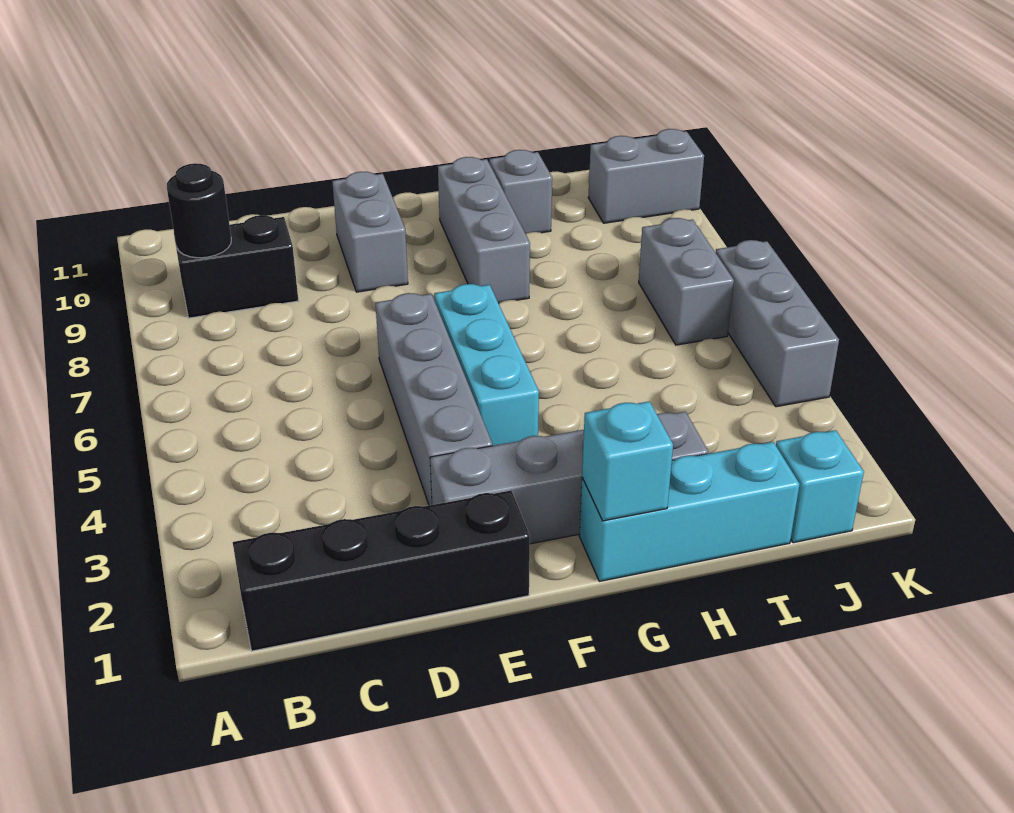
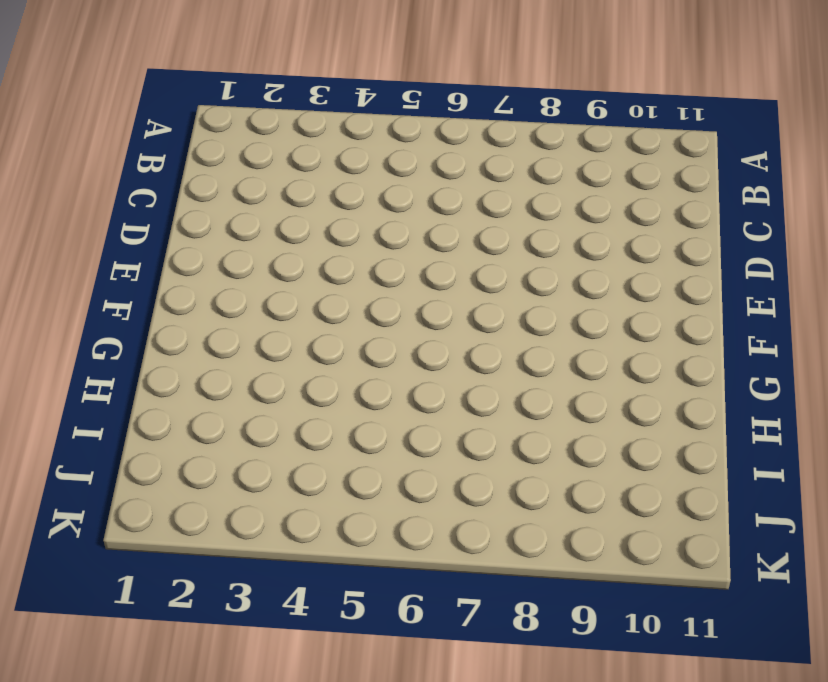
none -> black 1x4 brick [233,490,530,651]
none -> black 1x2 brick [174,215,298,318]
none -> grey 1x4 brick [430,411,708,544]

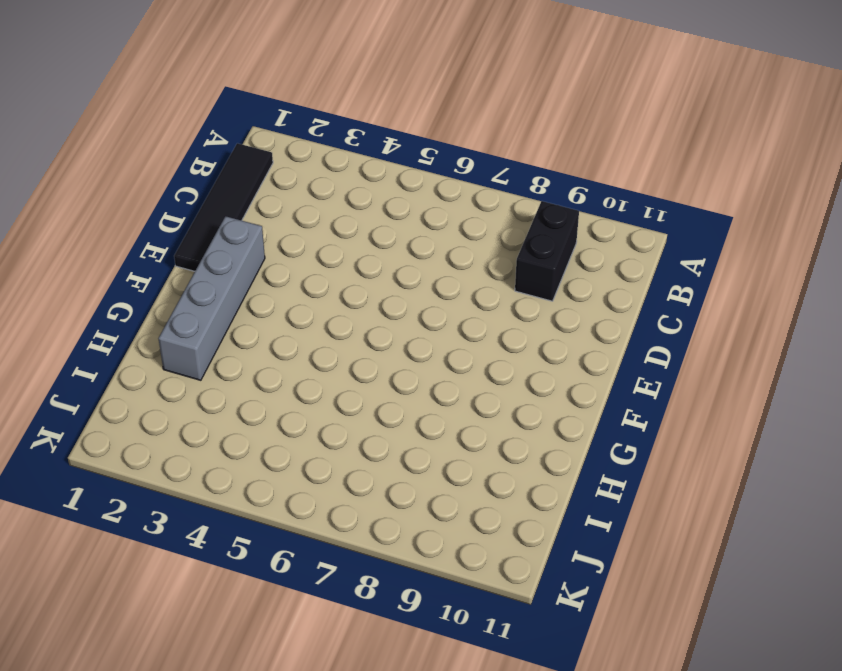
black 1x4 tile [174,143,273,271] -> black 1x4 brick [233,490,530,651]
none -> grey 1x4 brick [375,293,493,505]
none -> grey 1x2 brick [332,172,408,292]
none -> cyan 1x3 brick [434,284,539,446]

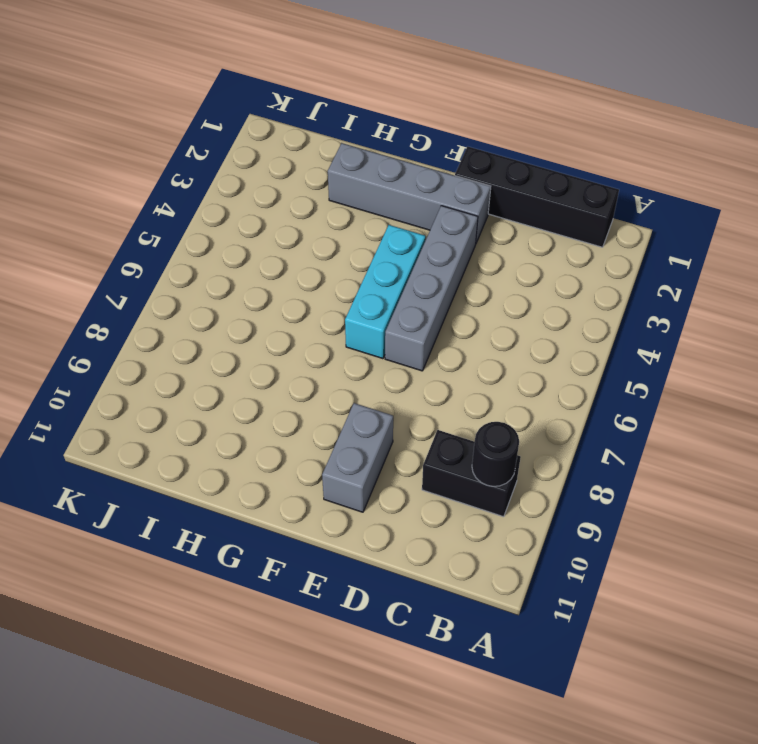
none -> cyan 1x3 brick [579,442,800,581]
none -> grey 1x3 brick [438,157,530,303]
none -> grey 1x1 brick [489,150,552,234]

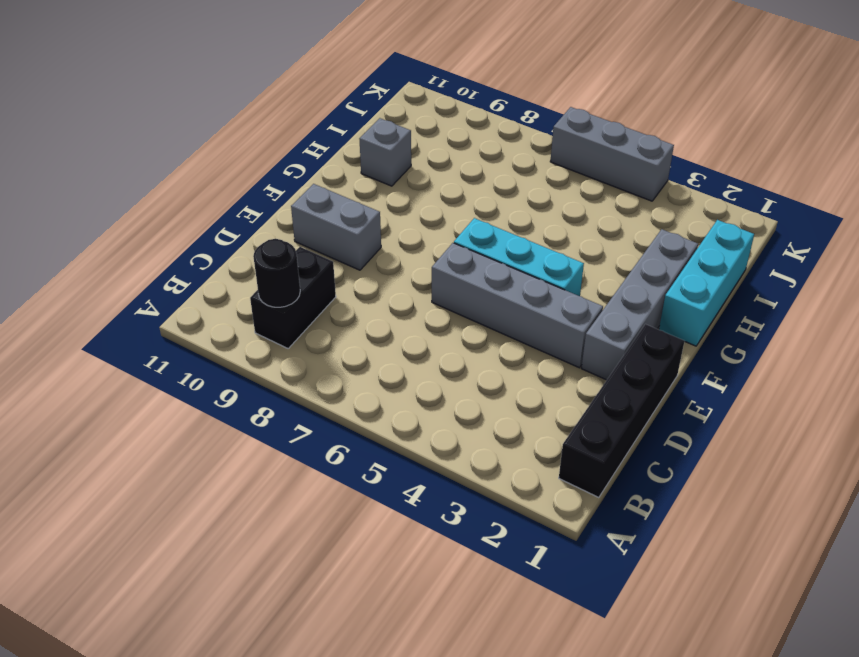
none -> grey 1x3 brick [438,157,530,303]
none -> cyan 1x1 brick [776,430,864,543]
none -> grey 1x2 brick [639,218,734,345]

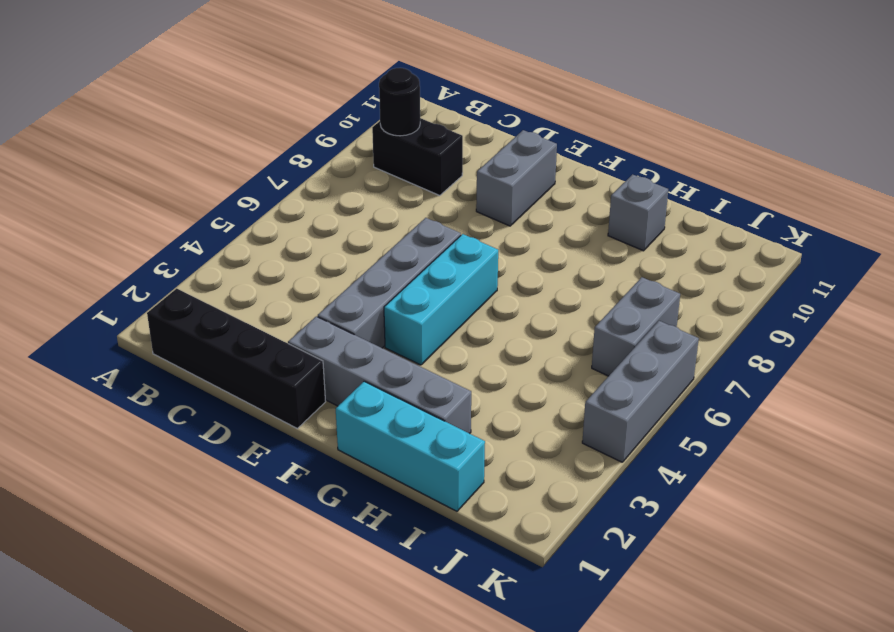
none -> grey 1x3 brick [438,157,530,303]
none -> cyan 1x1 brick [776,430,864,543]
none -> grey 1x2 brick [588,129,704,223]

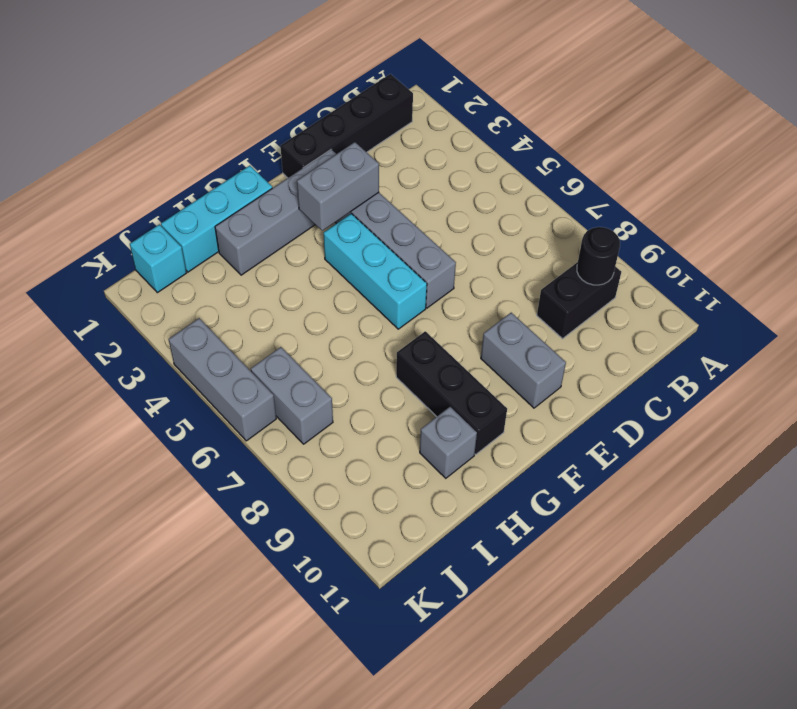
grey 1x2 brick [297,142,379,231] -> grey 1x2 brick moved to [588,129,704,223]
black 1x3 brick [396,331,507,454] -> grey 1x3 brick [438,157,530,303]
none -> cyan 1x1 brick [582,401,673,521]

